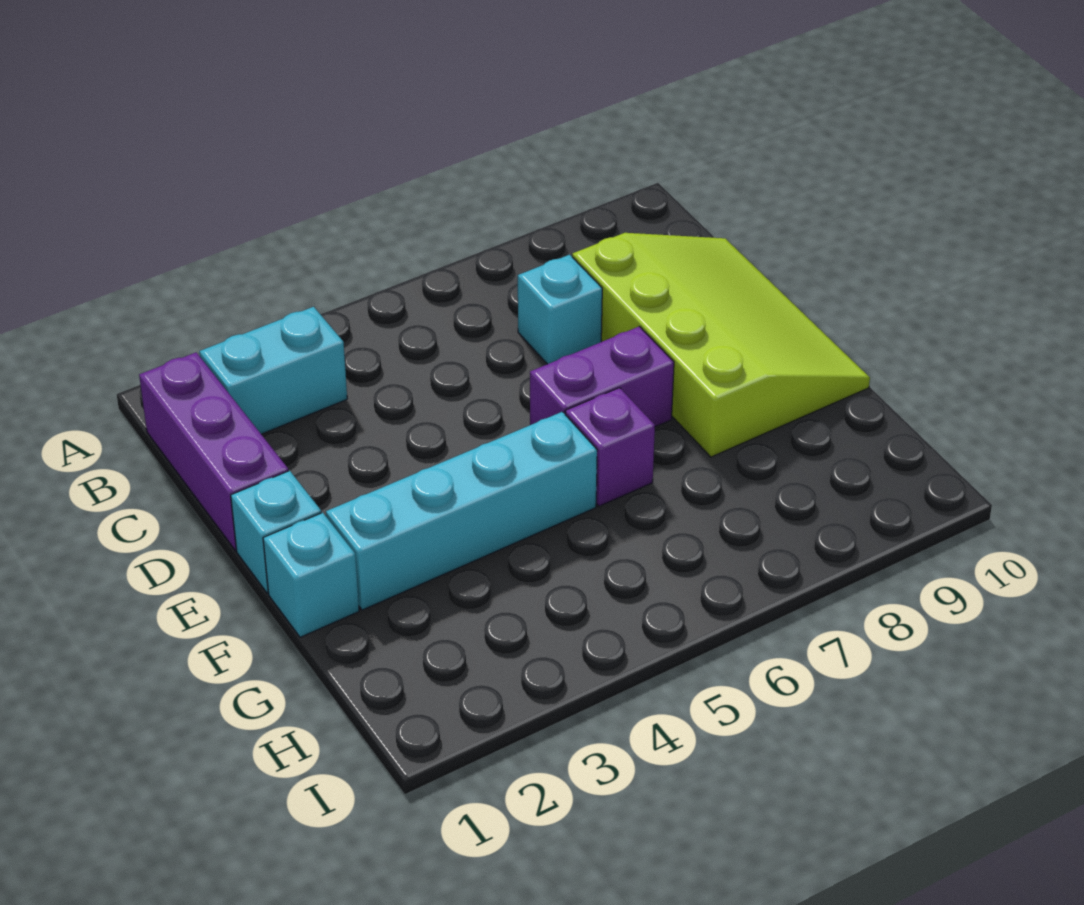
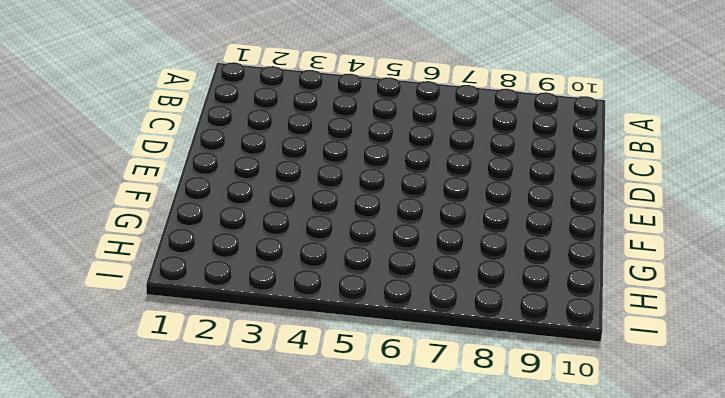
none -> purple 1x3 brick [139,352,288,551]
none -> cyan 1x2 brick [199,307,347,434]

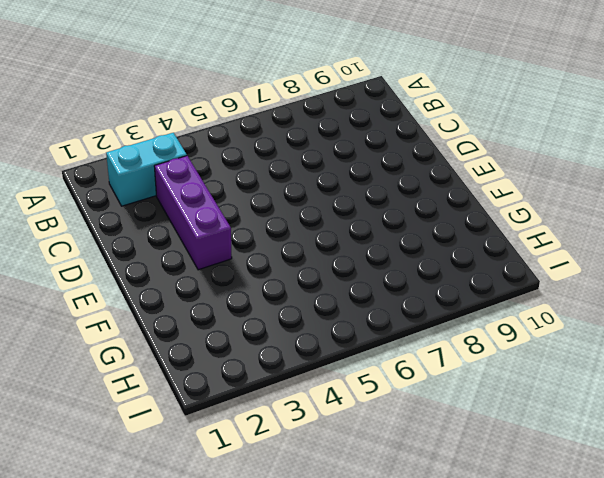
purple 1x3 brick [154,156,232,270] -> purple 1x3 brick moved to [139,352,288,551]
none -> cyan 1x1 brick [518,255,602,364]
none -> lime 3x4 slope [572,233,870,457]

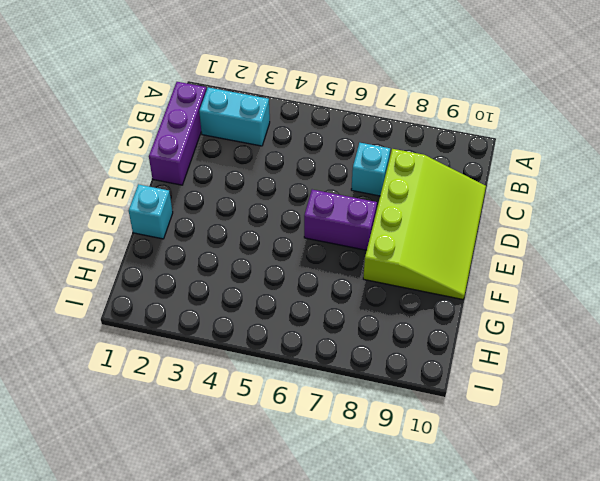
none -> cyan 1x1 brick [231,471,321,593]
none -> cyan 1x4 brick [326,412,597,610]

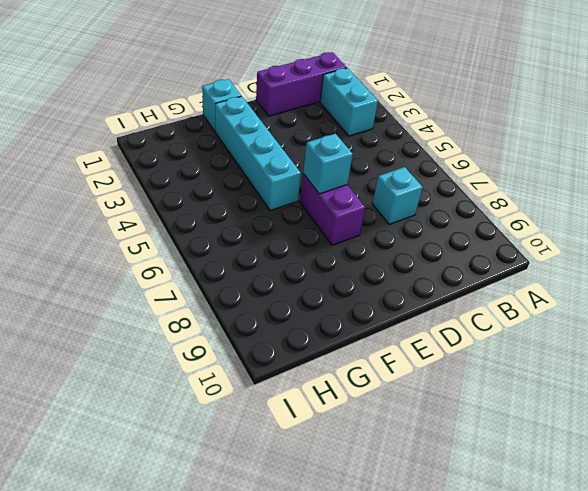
cyan 1x1 brick [303,134,353,194] -> cyan 1x1 brick moved to [231,471,321,593]
none -> lime 3x4 slope [572,233,870,457]
none -> purple 1x1 brick [565,388,655,506]

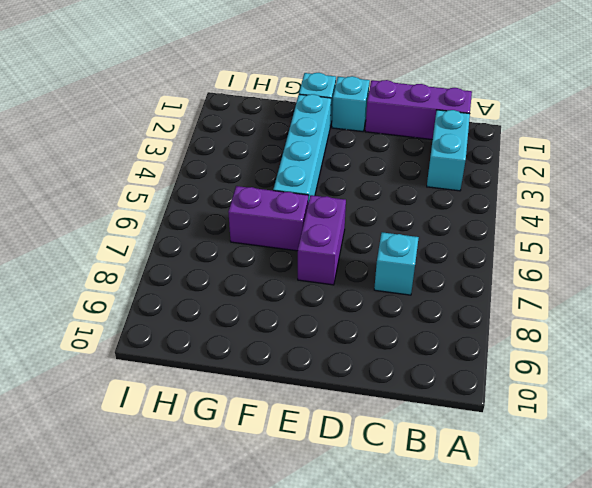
purple 1x2 brick [228,186,309,251] -> purple 1x1 brick [565,388,655,506]
none -> lime 3x4 slope [572,233,870,457]

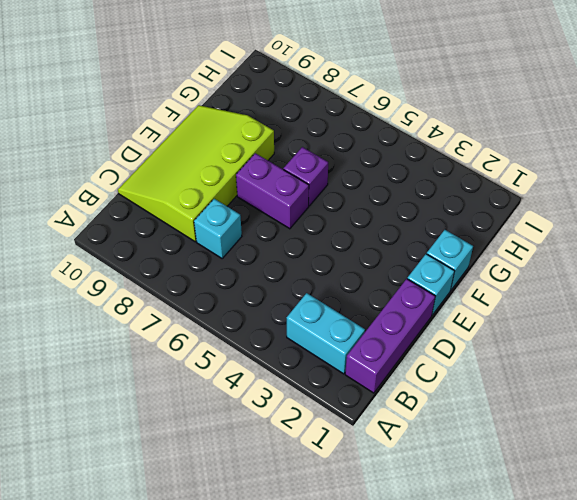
none -> cyan 1x4 brick [326,412,597,610]

